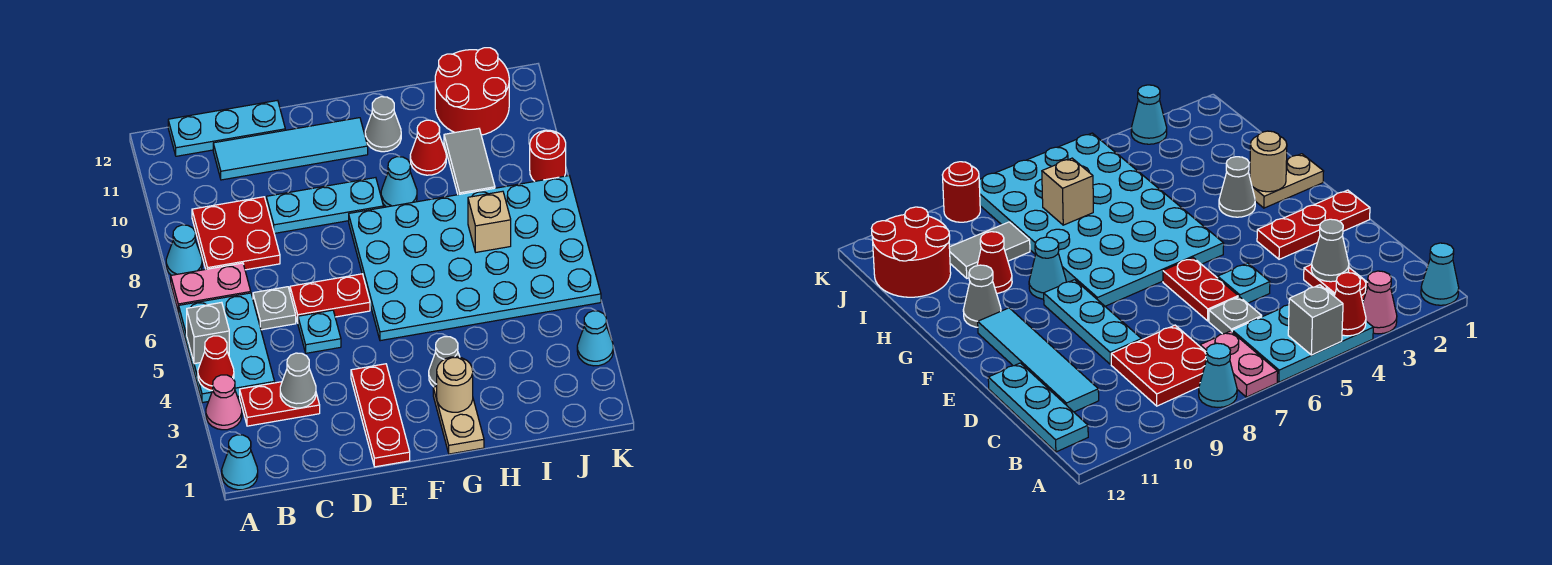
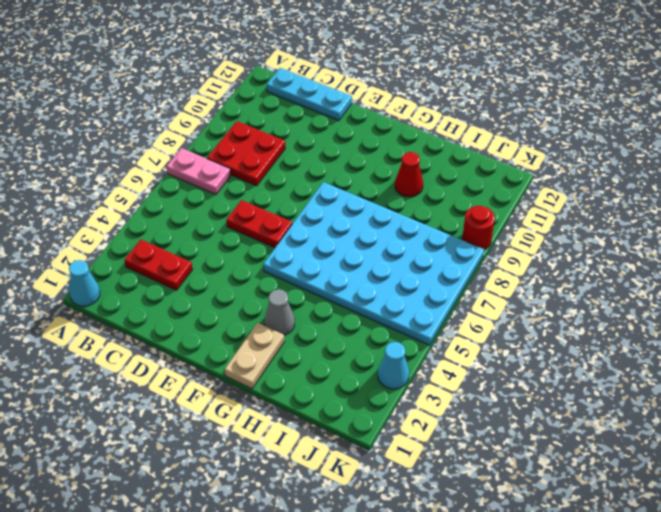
none -> pink 1x1 cone [206,375,242,430]
none -> cyan 2x3 plate [178,293,275,403]
none -> cyan 1x1 cone [166,225,202,275]

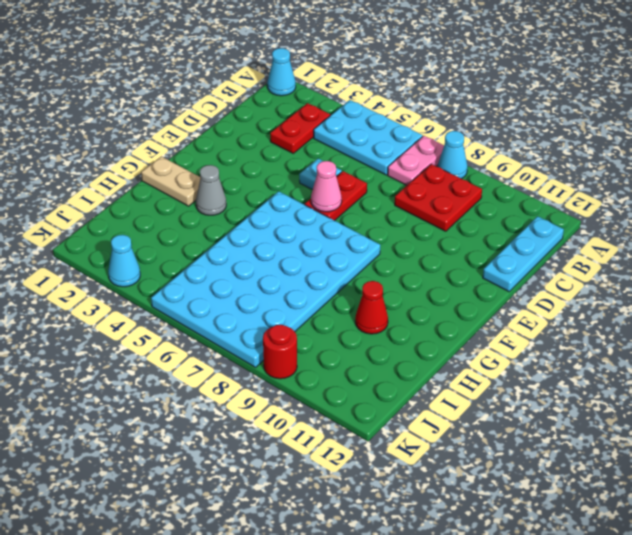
pink 1x1 cone [311,161,342,212] -> pink 1x1 cone moved to [206,375,242,430]
none -> grey 1x1 plate [253,287,296,330]
none -> cyan 1x4 tile [213,118,368,180]
none -> cyan 1x3 plate [266,178,383,233]

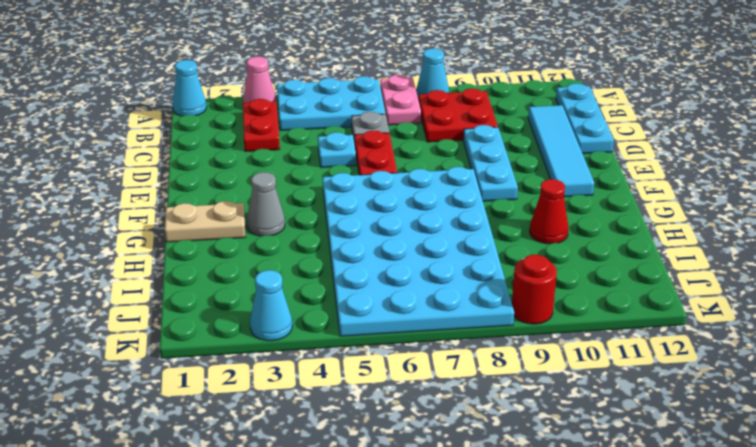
none -> red 1x3 plate [351,364,410,467]
none -> cyan 1x1 cone [381,157,417,207]
none -> grey 1x1 cone [365,97,401,152]

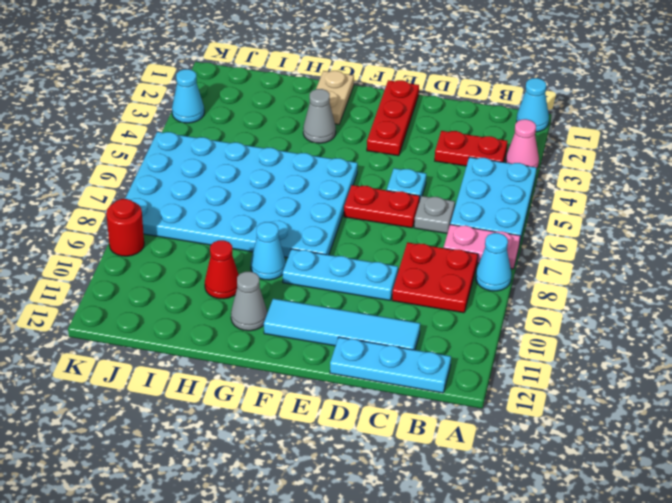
none -> grey 1x2 tile [444,128,495,195]
none -> red 2x2 round brick [435,48,509,135]
none -> red 1x1 cone [198,336,234,391]

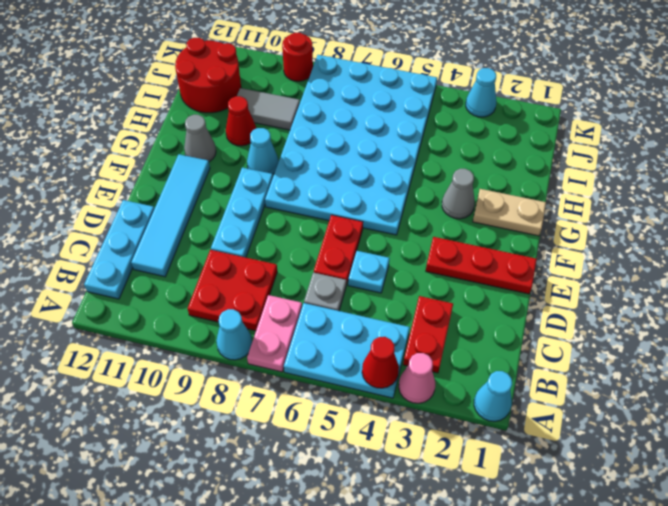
none -> grey 1x1 brick [187,302,229,364]
none -> grey 1x1 cone [280,353,316,408]
none -> tan 1x1 round brick [437,357,473,412]

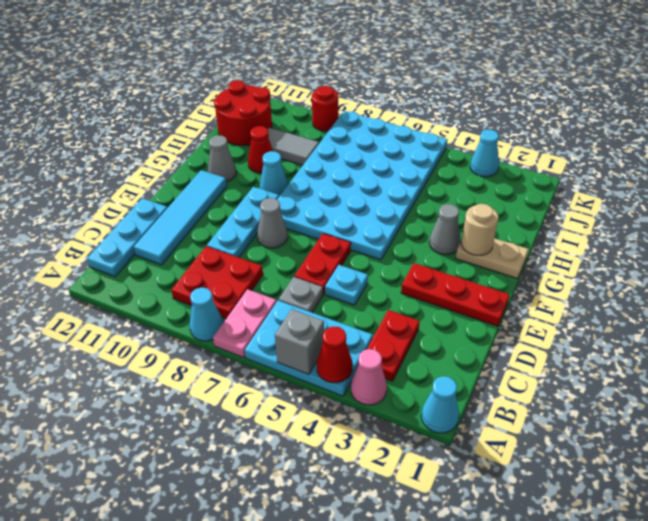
grey 1x1 cone [257,198,288,248] -> grey 1x1 cone moved to [280,353,316,408]
none -> tan 1x1 brick [468,191,511,252]

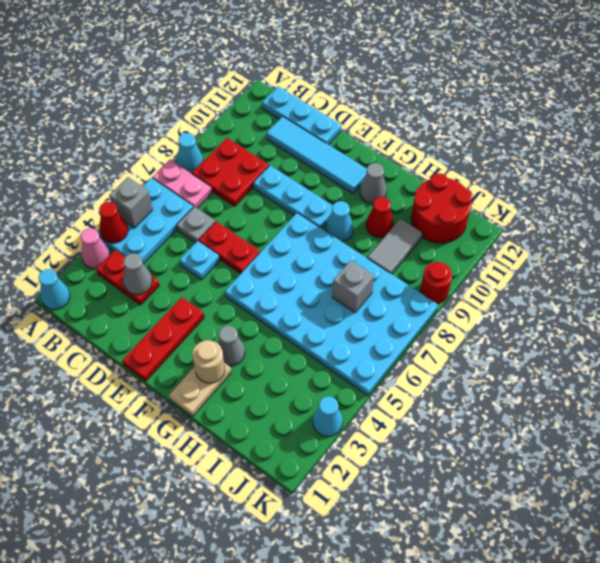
grey 1x1 brick [332,260,374,313] -> tan 1x1 brick [468,191,511,252]

